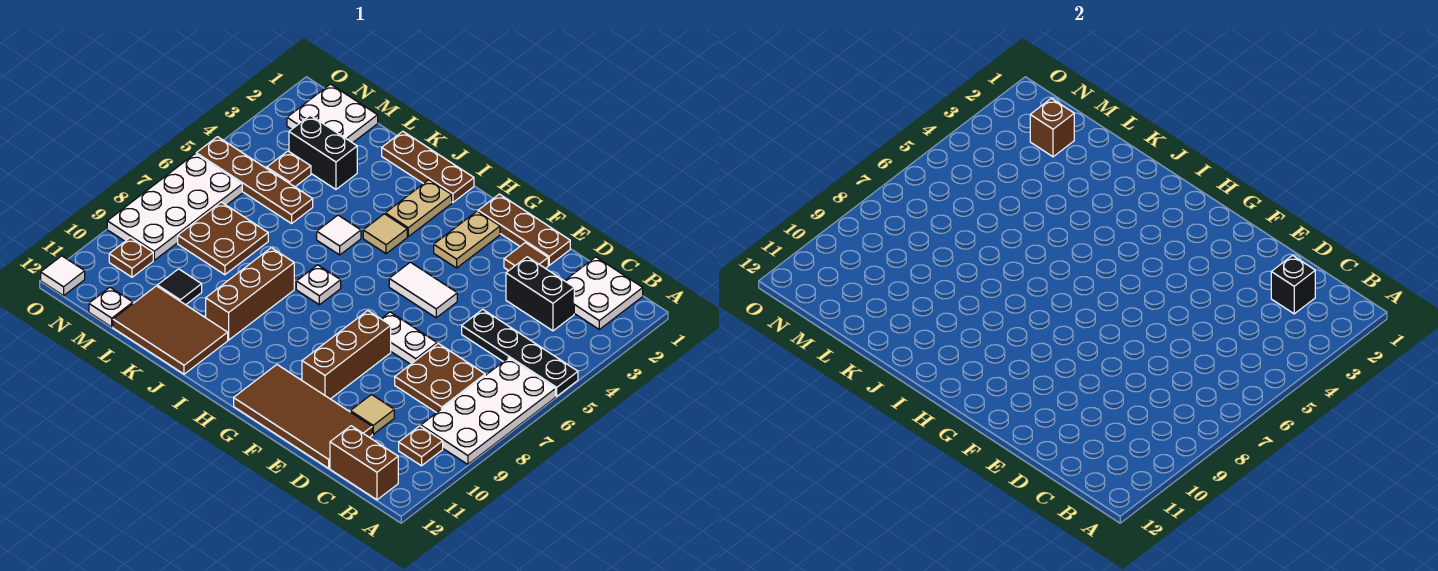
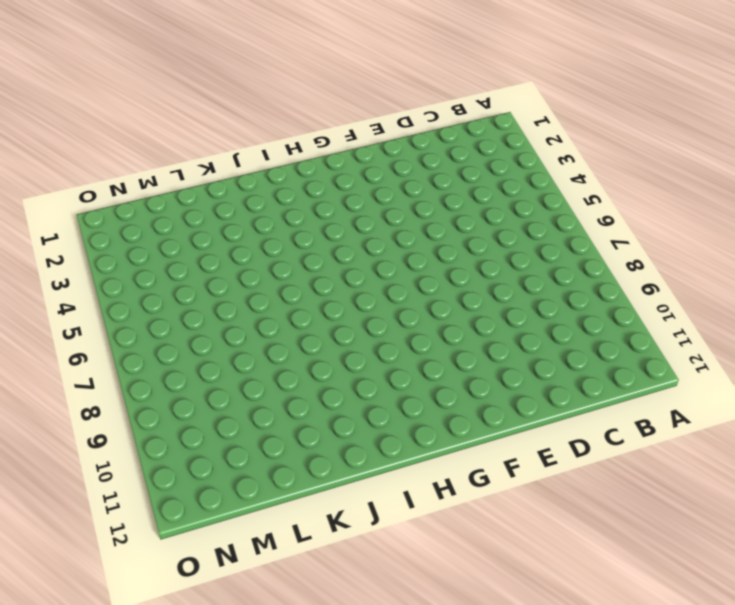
none -> black 1x4 plate [462,309,578,396]
none -> white 2x4 plate [421,358,556,464]
none -> white 2x2 plate [565,257,643,329]
none -> brown 1x1 plate [399,426,443,466]

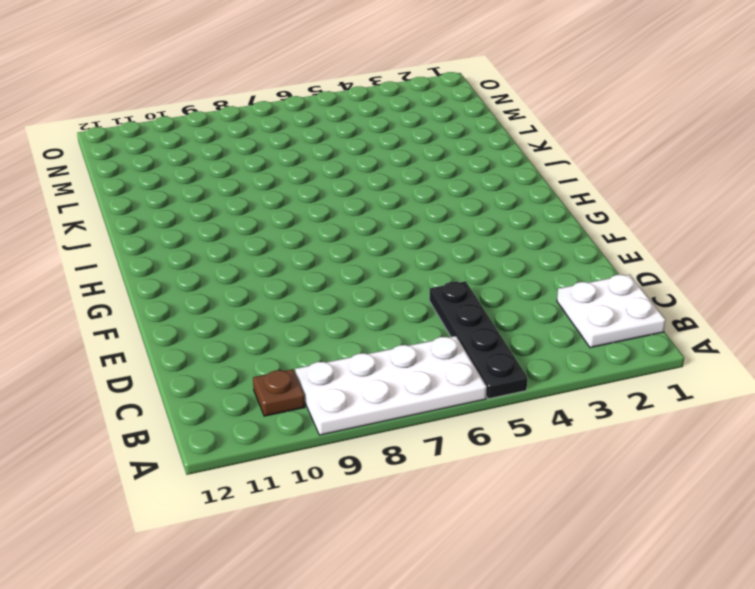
none -> brown 1x2 brick [330,426,398,500]
none -> black 1x2 brick [506,257,574,331]
none -> brown 2x2 plate [395,344,485,413]
none -> tan 1x1 tile [350,395,394,434]

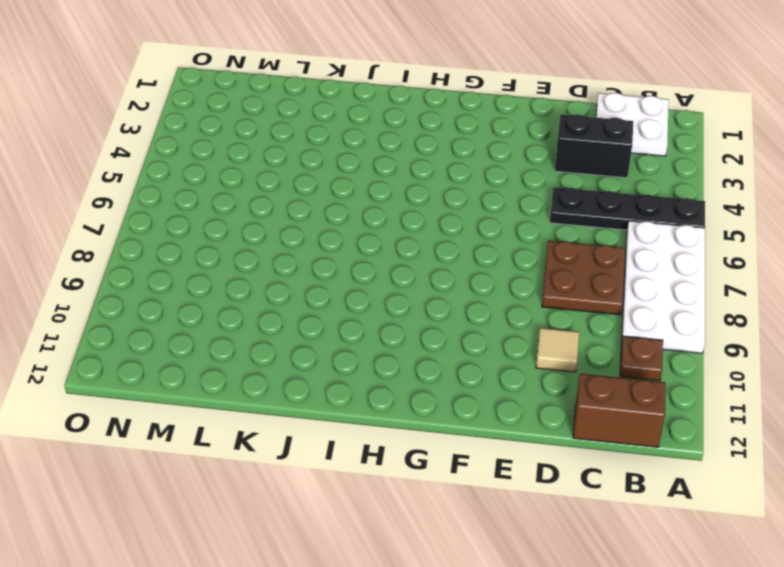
none -> brown 2x4 tile [234,365,372,468]
none -> brown 1x3 plate [478,194,570,265]
none -> brown 1x1 tile [504,243,548,271]
none -> white 1x2 plate [381,312,437,364]

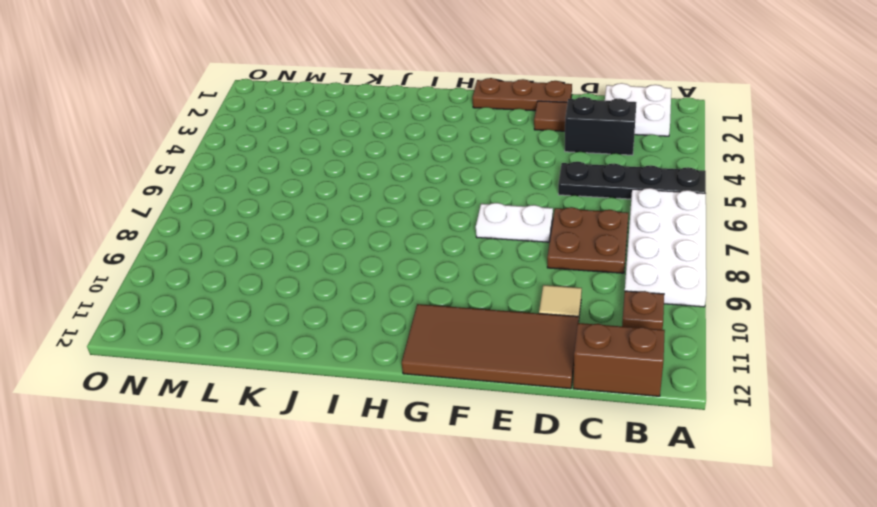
none -> white 1x2 tile [389,262,457,318]
none -> brown 1x3 brick [302,311,391,399]
none -> tan 1x2 plate [434,211,500,268]
none -> brown 1x3 plate [382,131,474,203]

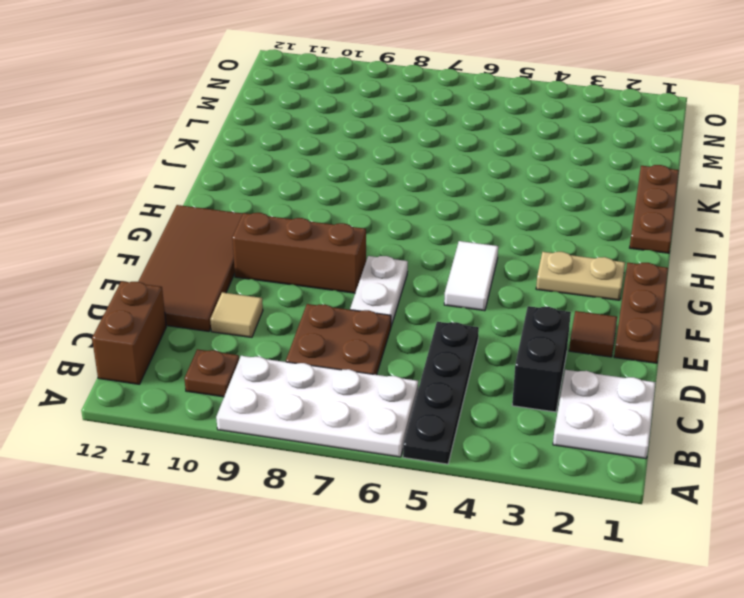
none -> tan 1x2 plate [385,180,452,236]
none -> tan 1x1 tile [363,214,407,254]
none -> white 1x1 plate [296,265,341,305]
none -> white 1x1 tile [317,215,361,255]

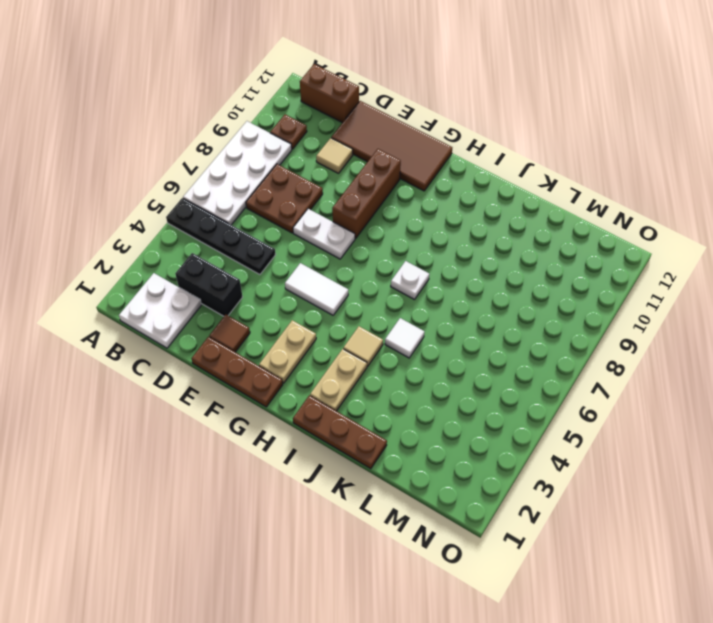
none -> brown 1x3 brick [206,248,294,340]
none -> brown 2x3 tile [113,286,228,374]
none -> black 1x2 brick [289,116,357,189]
none -> brown 1x4 plate [196,137,313,224]

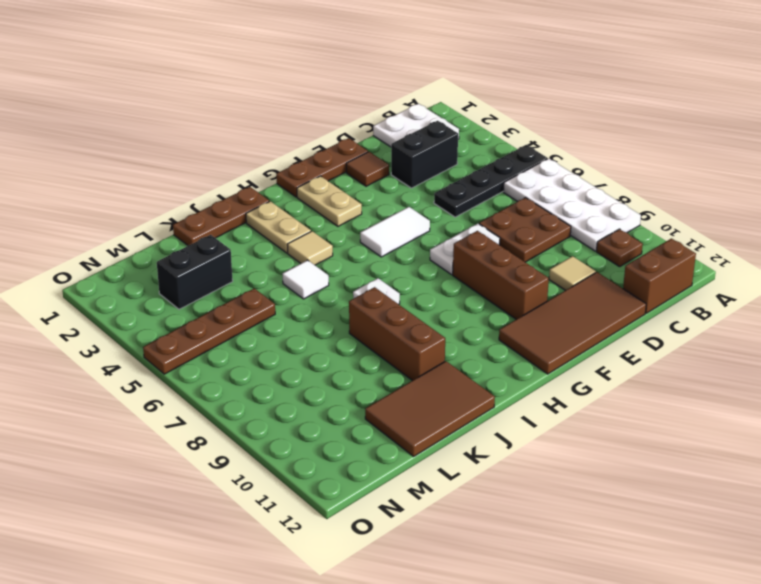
none -> brown 2x2 plate [178,202,268,275]
none -> black 1x1 tile [157,269,202,305]
none -> white 2x2 plate [287,84,378,143]
none -> brown 1x1 plate [267,151,311,187]

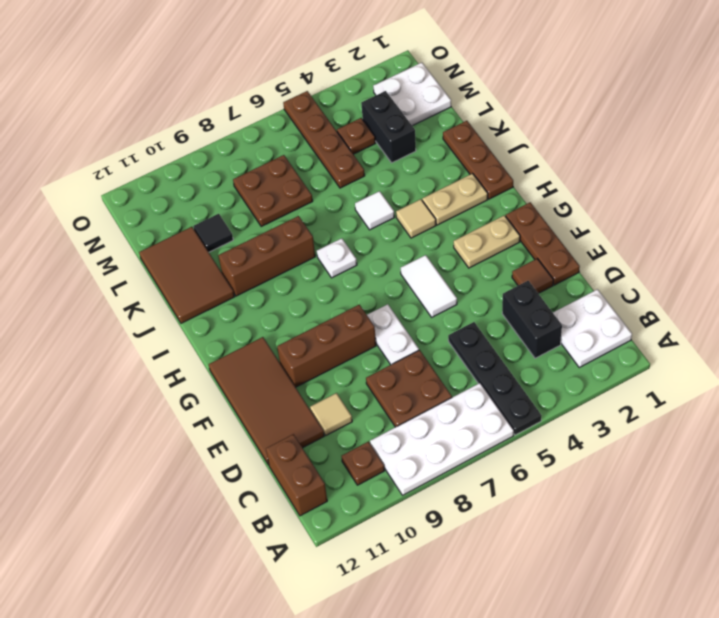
none -> white 1x1 plate [89,287,133,327]
none -> white 2x4 plate [107,154,242,260]
none -> brown 1x1 plate [109,238,153,277]
none -> white 1x1 tile [41,256,85,296]

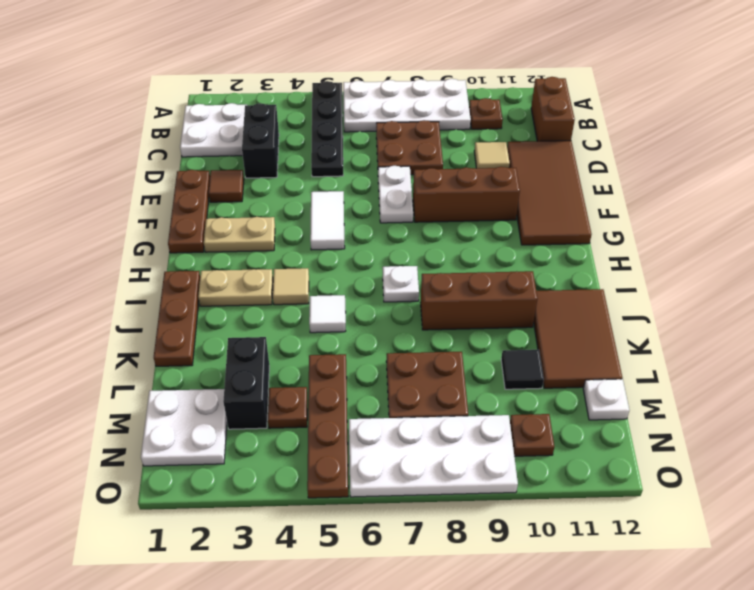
none -> white 1x1 tile [41,256,85,296]
none -> black 1x1 brick [1271,256,1315,314]
none -> brown 1x1 brick [1030,98,1074,157]

